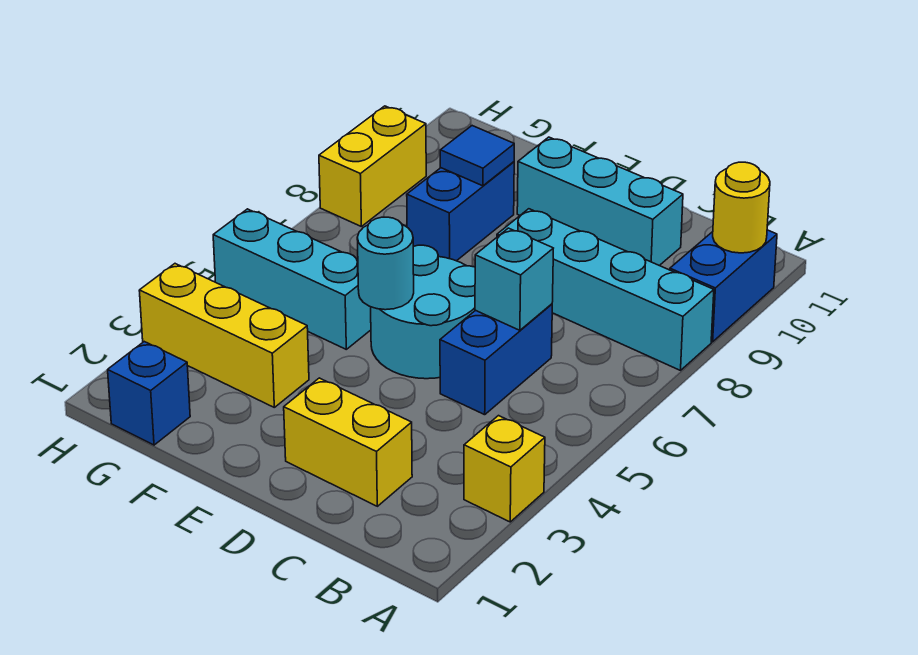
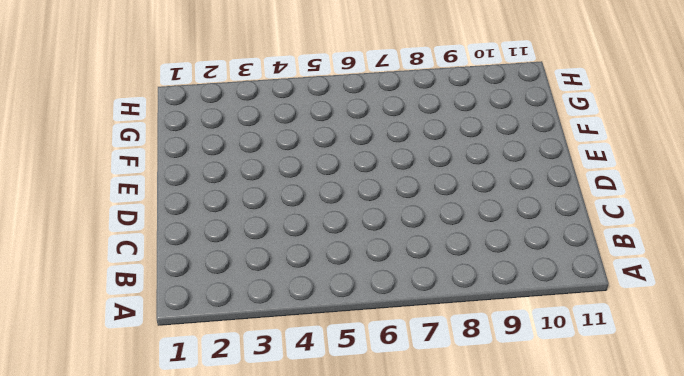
none -> yellow 1x1 brick [464,416,545,522]
none -> cyan 1x4 brick [497,209,714,370]
none -> blue 1x2 brick [670,230,777,342]

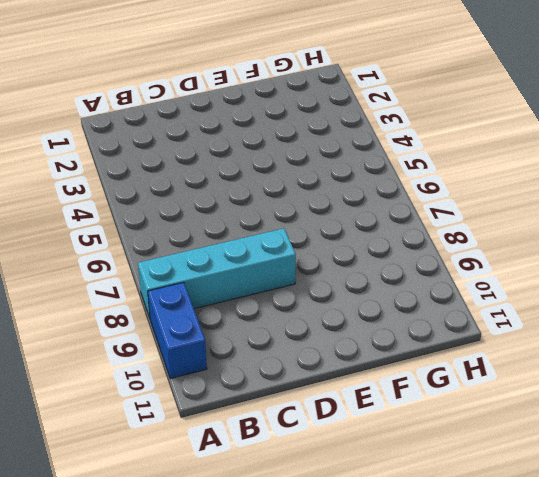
none -> yellow 1x1 brick [464,416,545,522]
none -> yellow 1x2 brick [284,378,412,506]
none -> blue 1x2 brick [440,304,552,415]

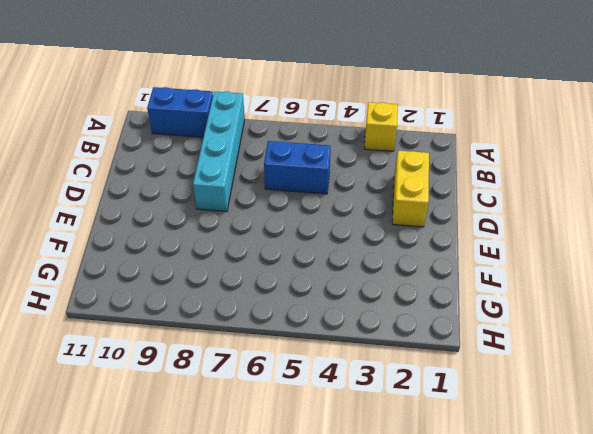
none -> cyan 1x3 brick [517,137,683,266]
none -> cyan 2x2 round brick [371,245,475,379]
none -> yellow 1x3 brick [139,264,309,407]

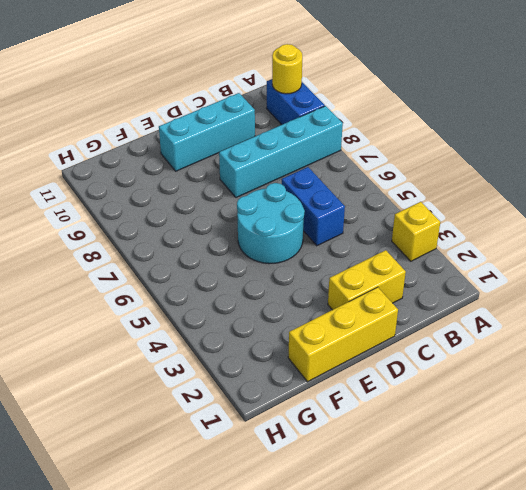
yellow 1x3 brick [288,287,398,382] -> yellow 1x3 brick moved to [139,264,309,407]
none -> cyan 1x3 brick [213,209,371,349]
none -> blue 1x2 brick [407,162,514,261]
none -> blue 1x1 brick [108,342,190,445]

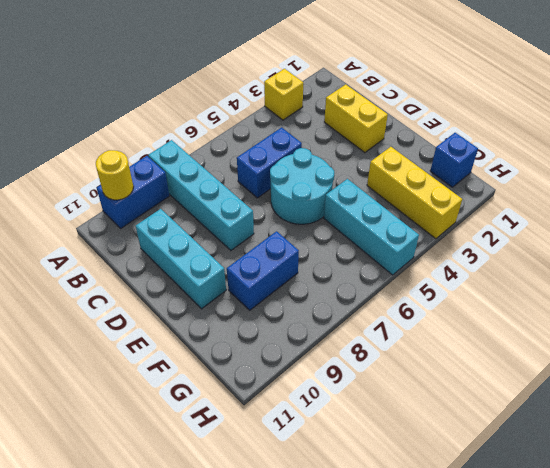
none -> yellow 1x2 brick [319,106,426,226]
none -> cyan 1x1 brick [475,228,553,330]
none -> cyan 1x1 round brick [357,217,414,310]

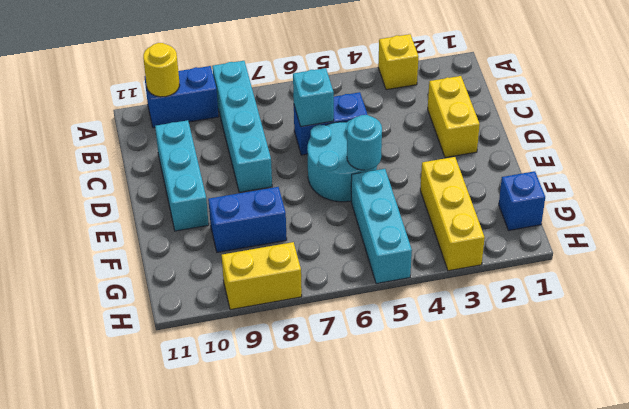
none -> blue 1x1 tile [440,126,514,186]

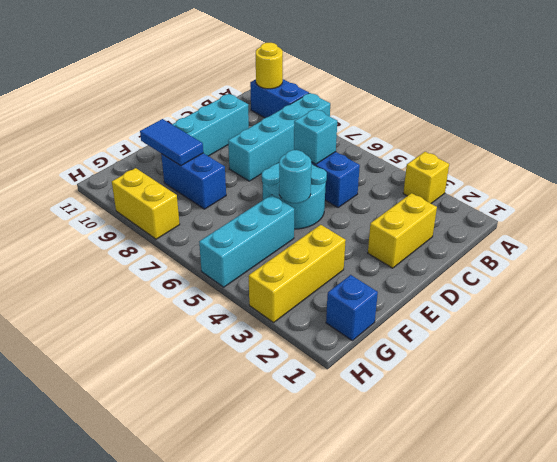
blue 1x2 tile [140,119,203,166] -> blue 1x1 tile [440,126,514,186]

